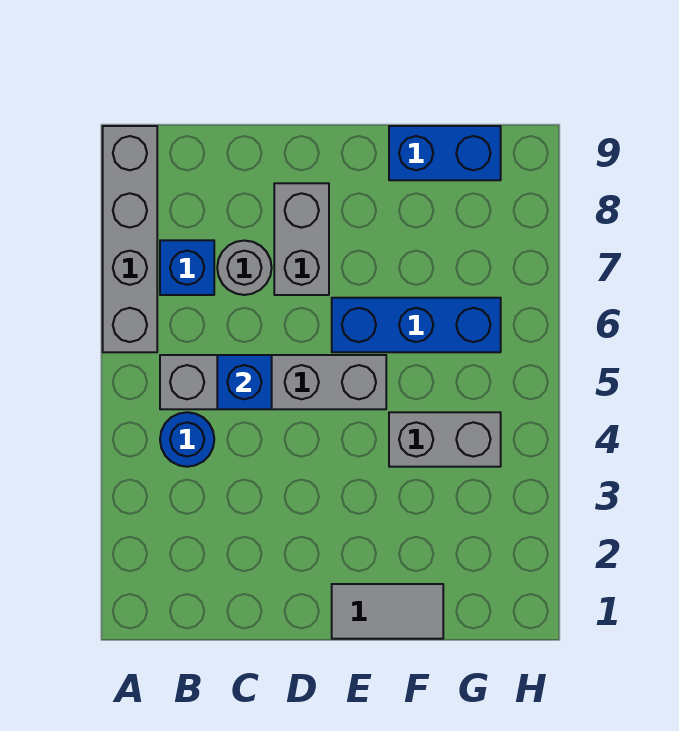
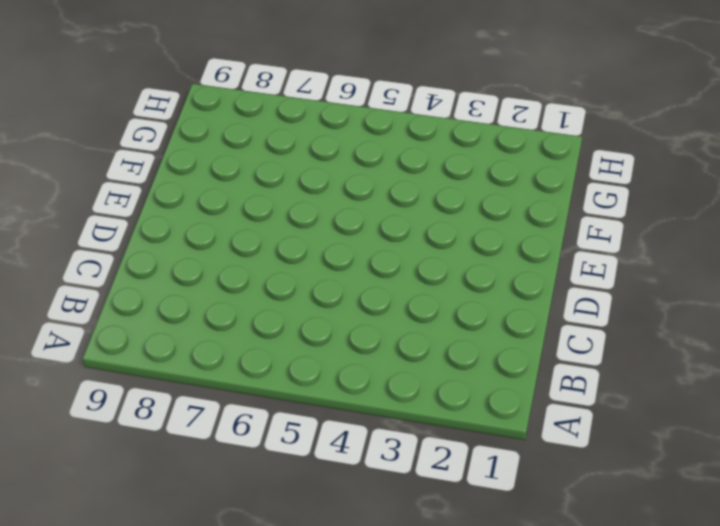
none -> grey 1x4 brick [103,126,157,352]
none -> blue 1x1 round brick [160,412,214,467]

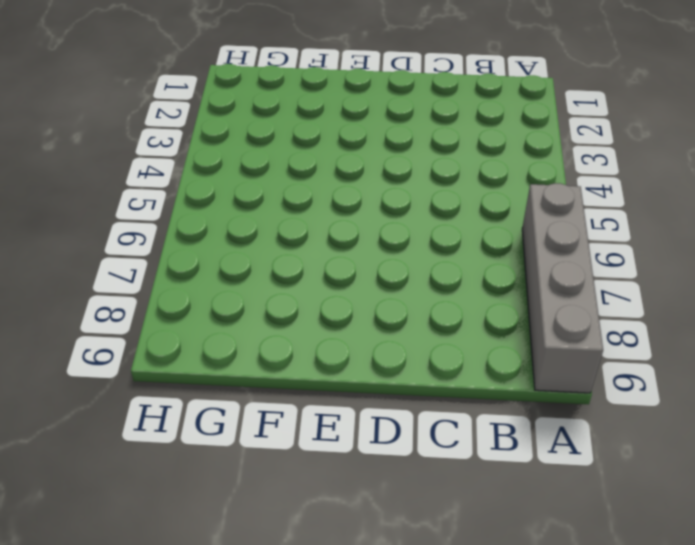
none -> blue 1x1 round brick [160,412,214,467]
none -> grey 1x4 brick [160,355,386,409]

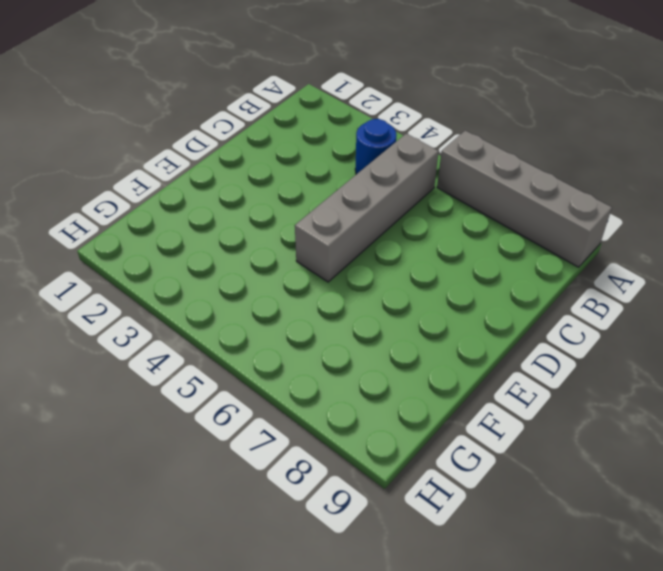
none -> blue 1x1 brick [160,240,214,295]
none -> grey 1x1 round brick [217,241,272,295]

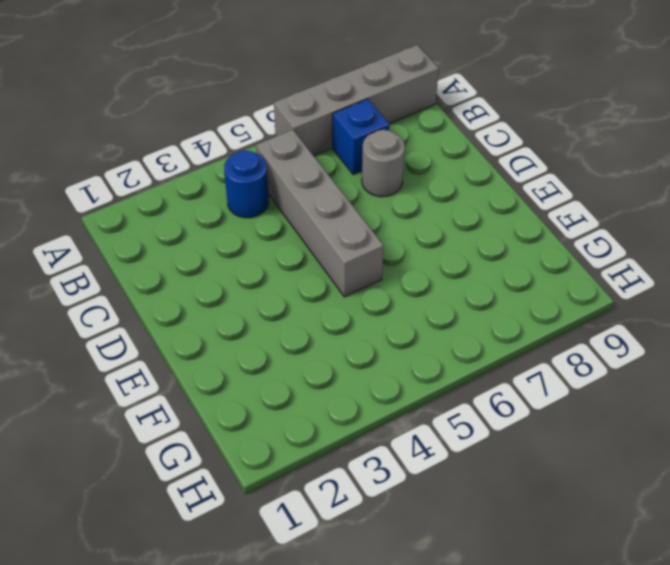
none -> grey 1x2 brick [274,183,329,295]
none -> grey 1x2 tile [332,584,443,639]

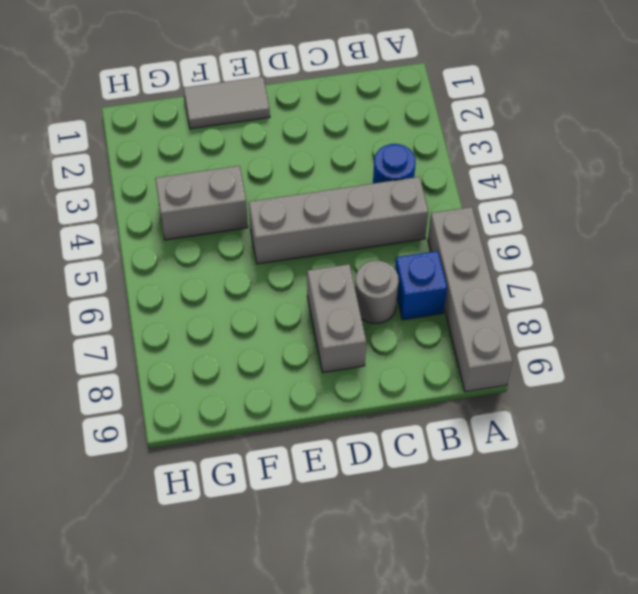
none -> blue 1x3 brick [332,298,501,352]
none -> blue 1x2 brick [389,126,501,180]

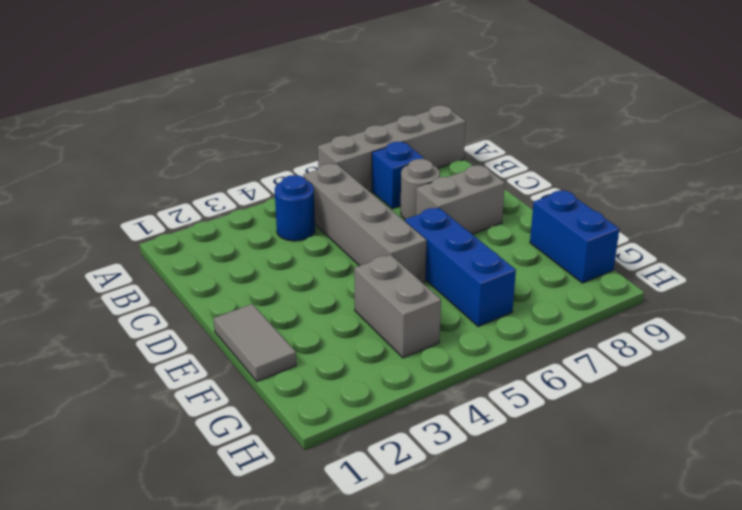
none -> blue 1x1 brick [217,355,272,409]

